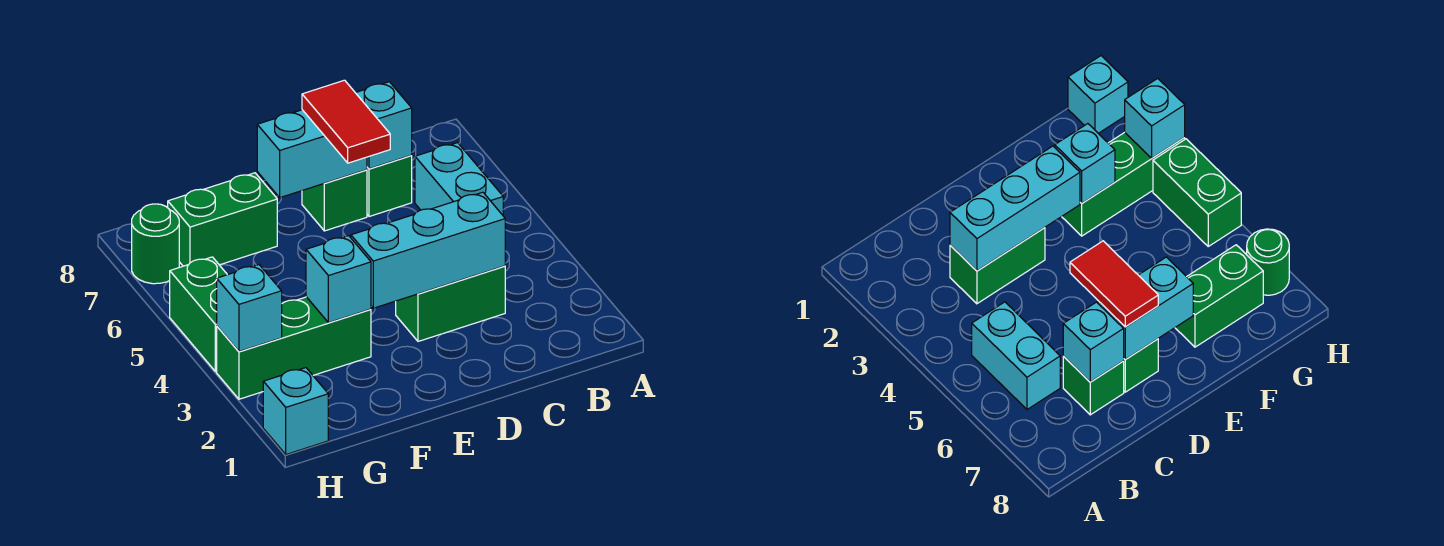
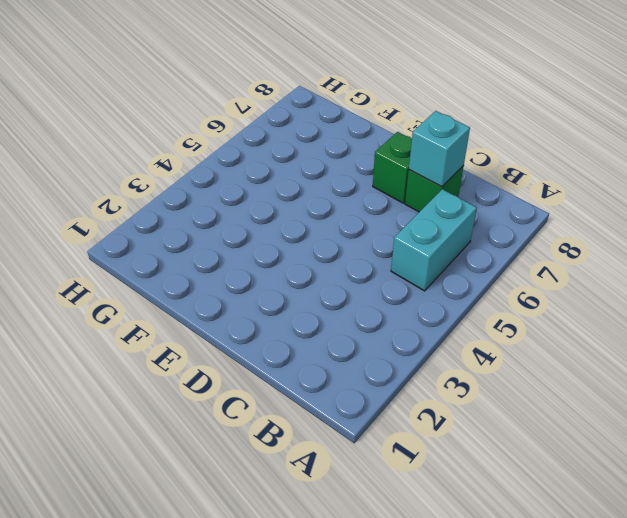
none -> green 1x2 brick [396,266,505,341]
none -> green 1x3 brick [217,297,371,399]
none -> green 1x2 brick [168,173,277,266]

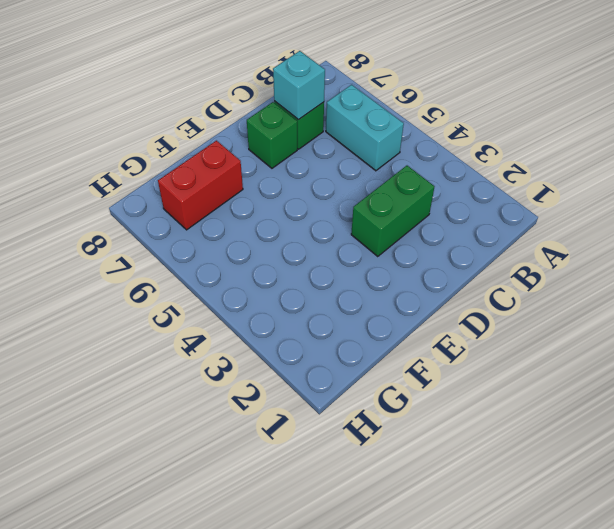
red 1x2 brick [158,141,243,230] -> green 1x2 brick [168,173,277,266]
none -> green 1x3 brick [217,297,371,399]
none -> cyan 1x1 brick [263,368,328,454]
none -> green 1x2 brick [170,257,227,372]

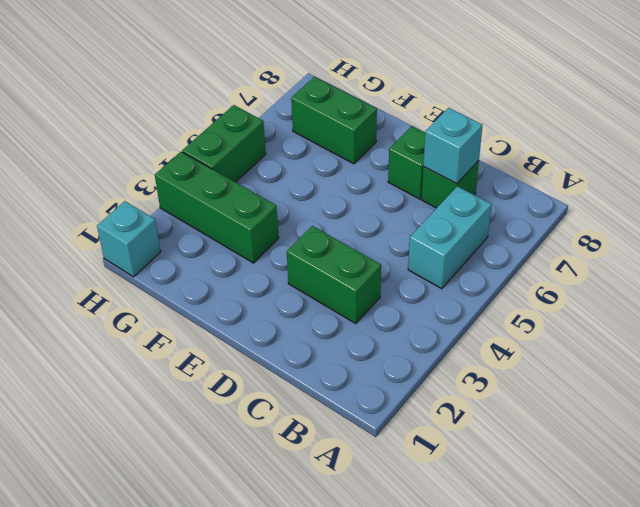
none -> green 1x1 round brick [132,204,179,284]
none -> cyan 1x3 brick [351,192,505,308]
none -> cyan 1x2 brick [257,110,367,198]

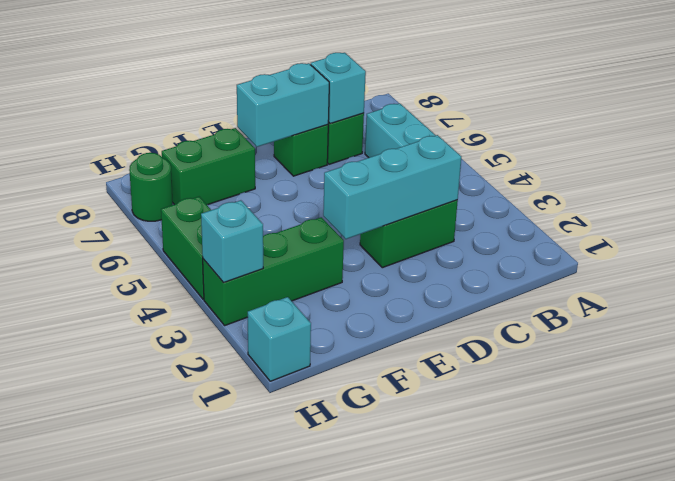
none -> cyan 1x1 brick [306,236,371,323]
none -> red 1x2 tile [302,80,390,163]

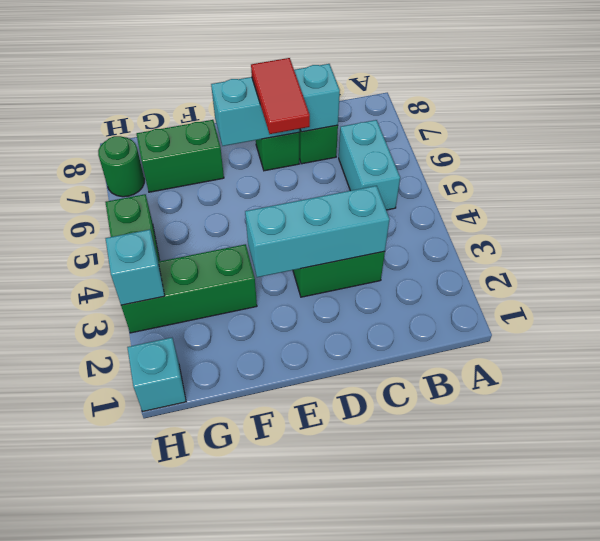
none -> cyan 1x1 brick [306,236,371,323]

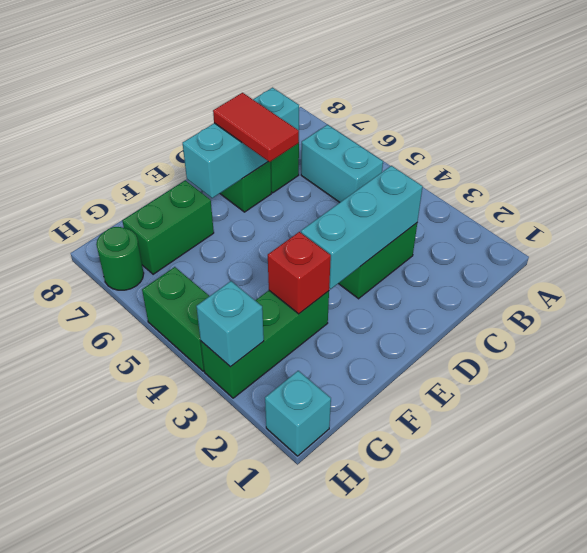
red 1x1 brick [268,232,331,314] -> cyan 1x1 brick [306,236,371,323]

